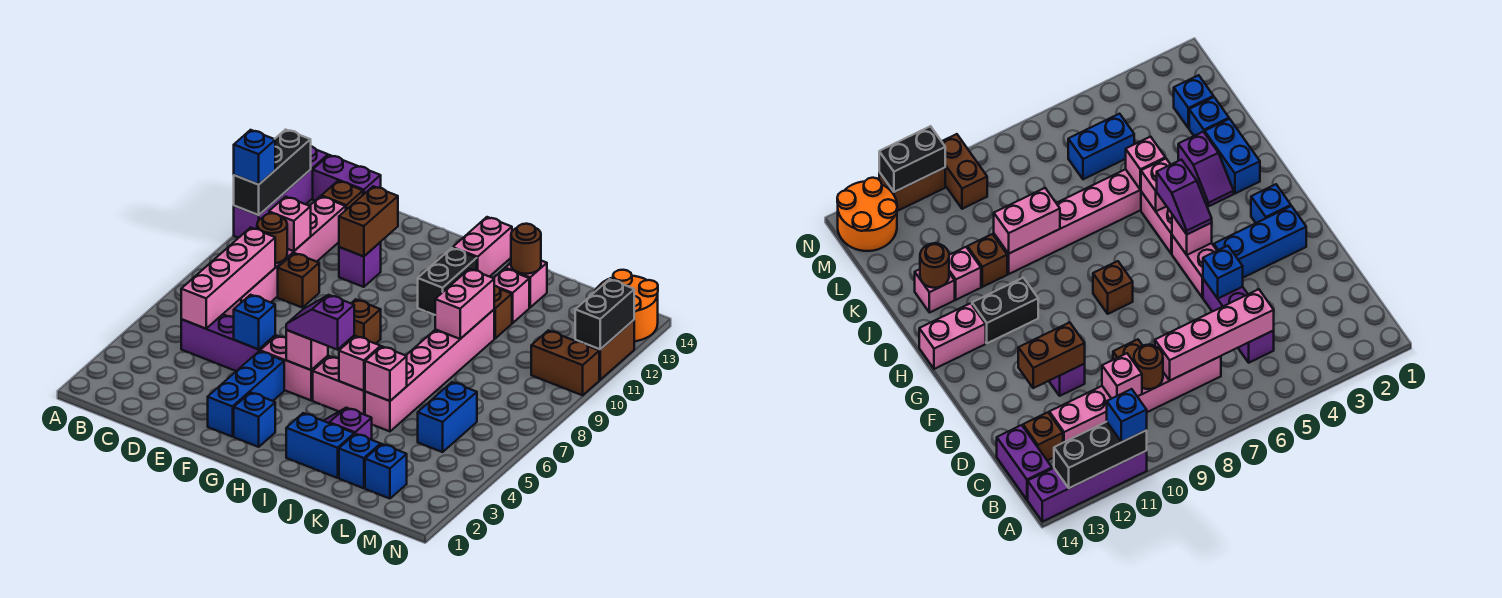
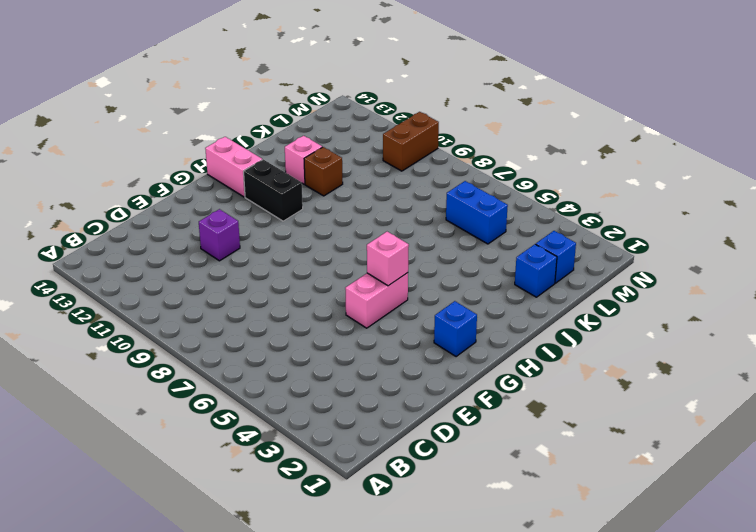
none -> purple 1x4 brick [234,147,328,238]
none -> purple 1x2 brick [313,155,381,201]
none -> purple 1x3 brick [181,314,275,371]
none -> pink 1x6 brick [223,196,346,317]

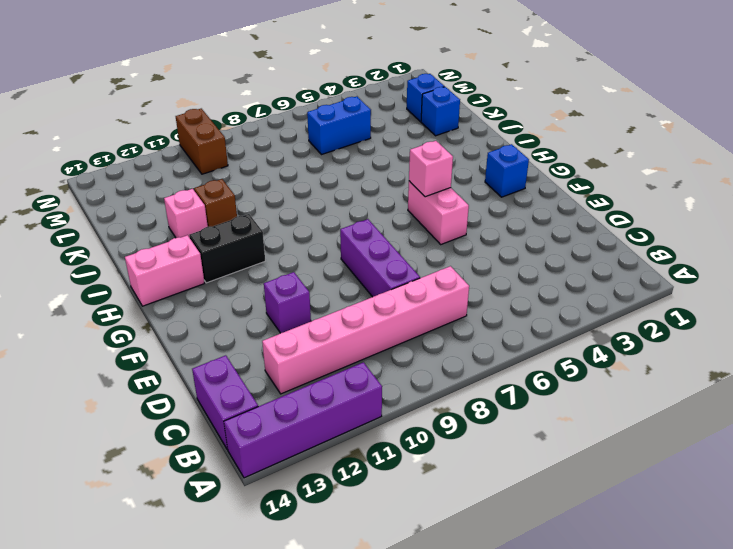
purple 1x3 brick [340,219,420,297] -> purple 1x3 brick moved to [181,314,275,371]
none -> brown 1x1 brick [321,181,363,210]
none -> brown 1x1 brick [278,253,319,308]
none -> blue 1x3 brick [208,351,284,437]
none -> brown 1x1 brick [342,299,381,346]

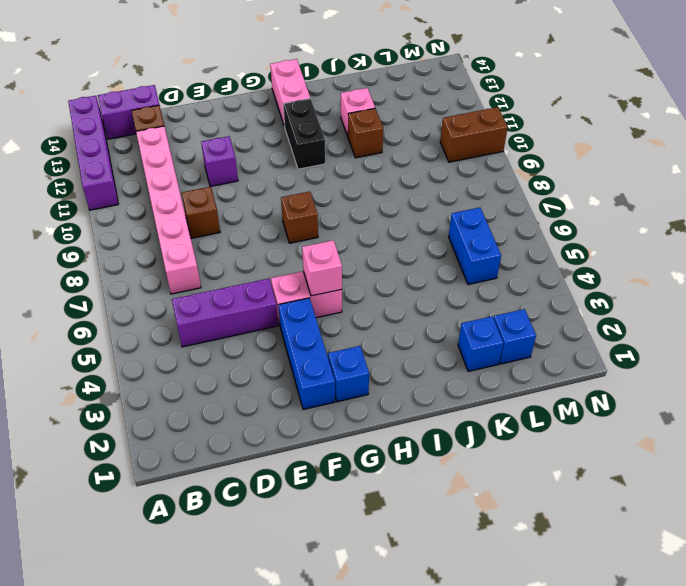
none -> pink 1x2 brick [313,356,365,415]
none -> blue 1x2 brick [286,413,354,478]
none -> purple 1x2 slope [323,408,372,440]
none -> pink 1x6 brick [365,310,494,431]

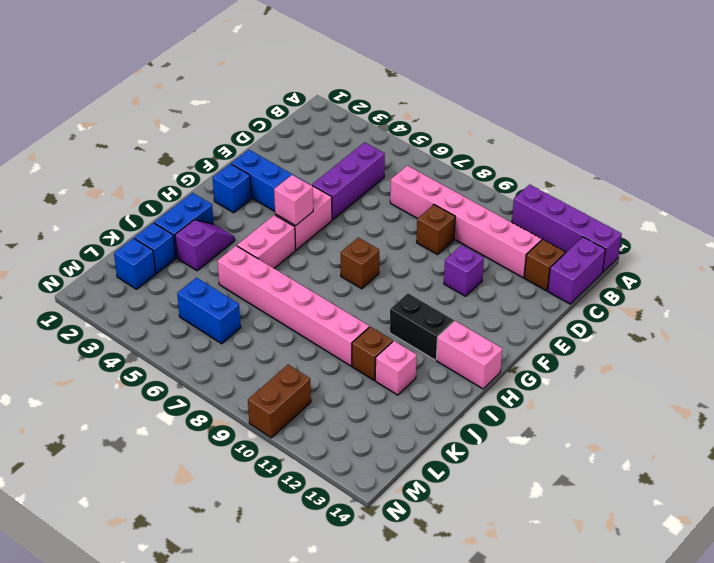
none -> pink 1x1 brick [505,261,547,308]
none -> orange 2x2 round brick [595,270,658,341]
none -> brown 1x2 brick [575,320,634,380]
none -> black 1x3 brick [234,130,311,215]

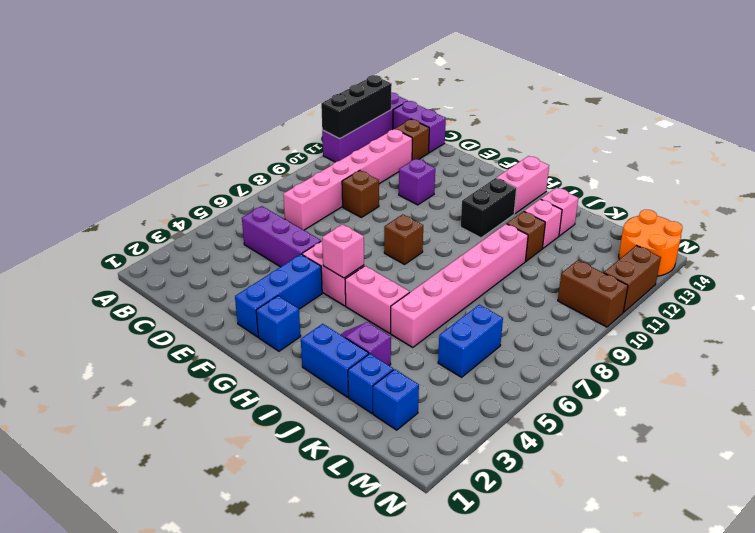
none -> pink 1x4 brick [181,228,275,329]
none -> brown 1x1 round brick [257,213,287,263]
none -> pink 1x1 brick [269,197,311,251]
none -> blue 1x1 brick [234,295,275,349]

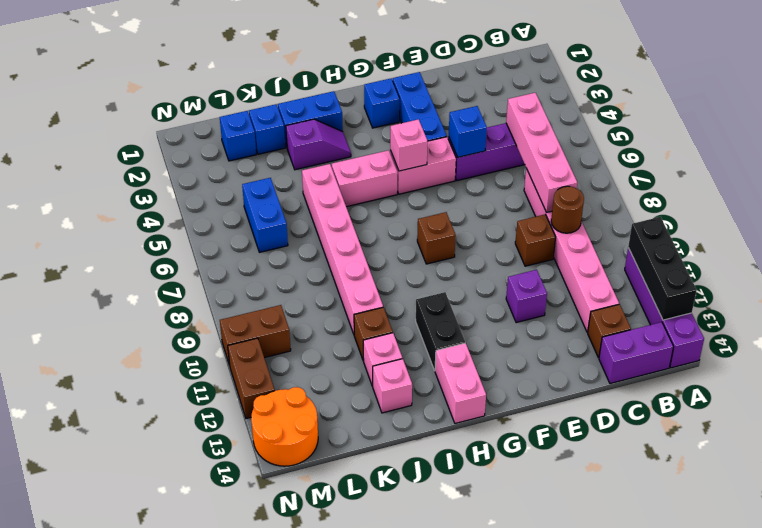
none -> pink 1x1 brick [269,197,311,251]
none -> brown 1x2 brick [339,186,398,257]
none -> pink 1x1 brick [339,336,381,391]
none -> pink 1x1 brick [365,346,407,401]

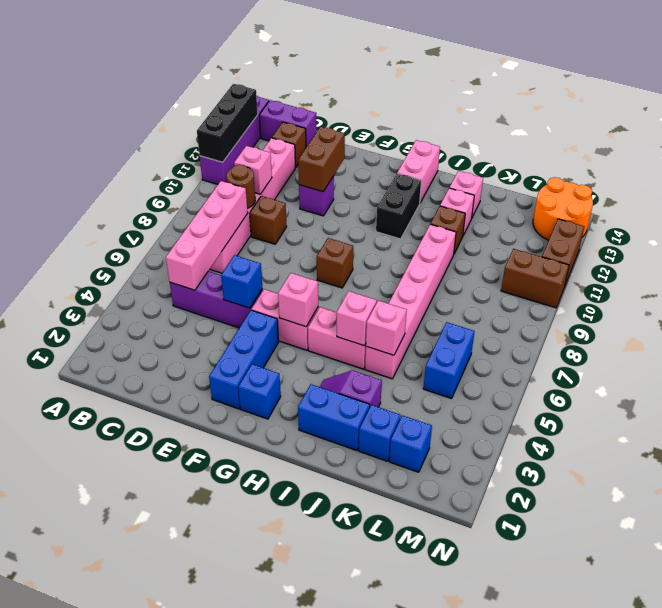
none -> pink 1x2 brick [435,269,494,339]
none -> brown 1x1 round brick [511,224,541,274]
none -> black 1x2 brick [575,279,634,349]
none -> blue 1x1 brick [234,130,275,185]

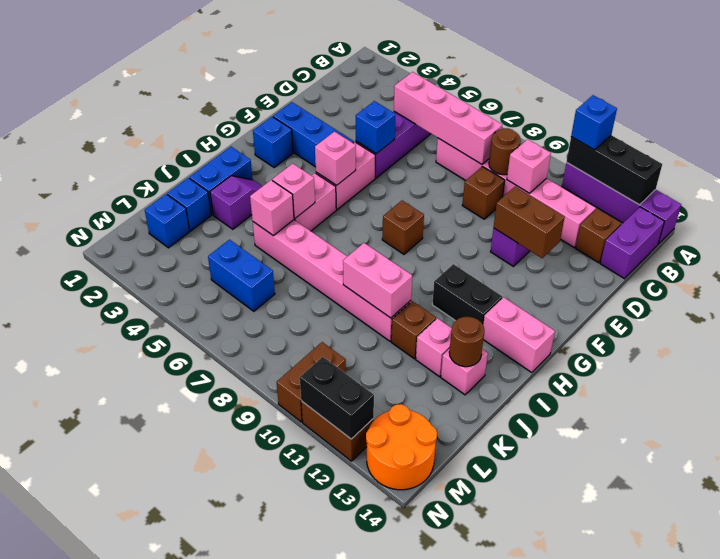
none -> purple 1x2 slope [286,295,354,350]

